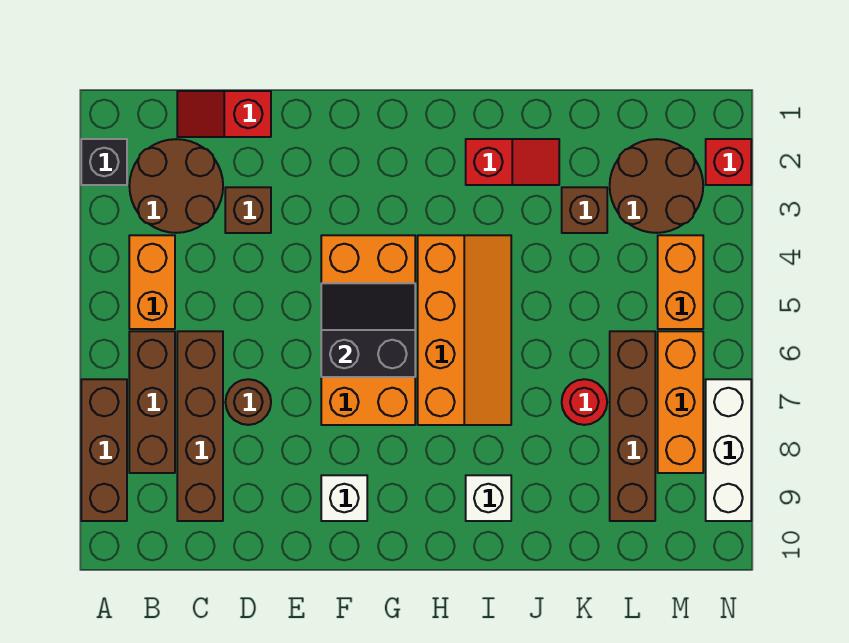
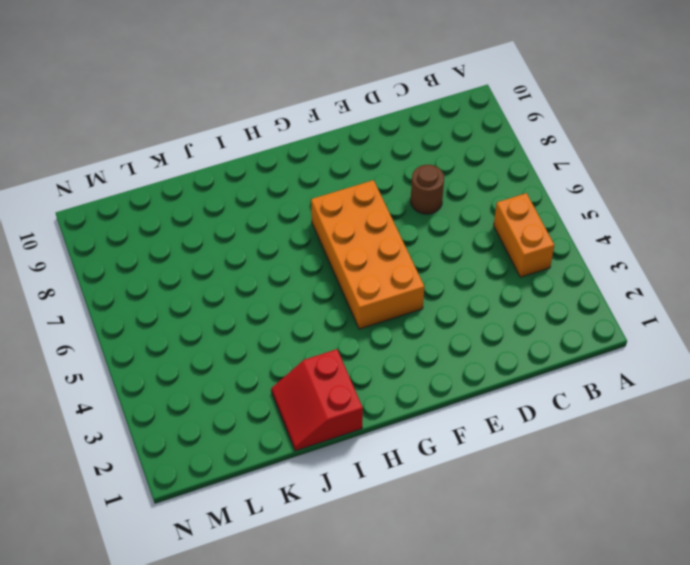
red 2x2 slope [271,349,363,451] -> red 1x2 slope [466,139,559,185]
none -> black 1x1 brick [81,139,127,185]
none -> brown 1x3 brick [81,379,127,521]
none -> brown 2x2 round brick [129,139,223,233]

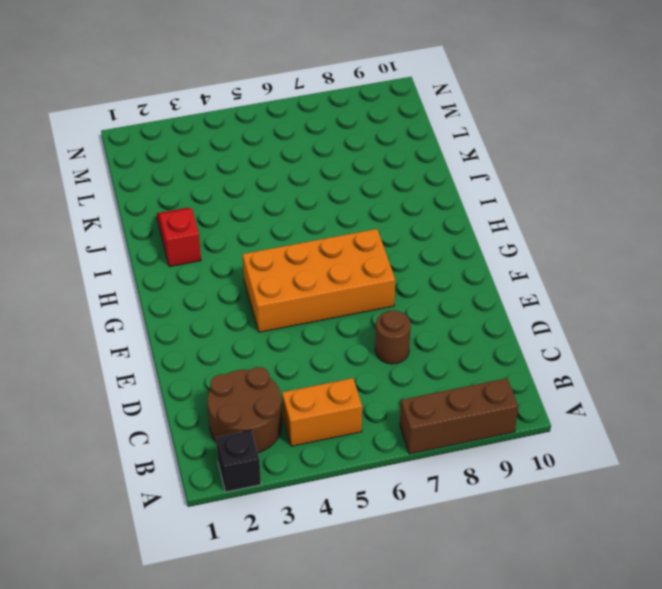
none -> brown 1x3 brick [129,331,175,473]
none -> red 1x2 slope [177,91,271,137]
none -> brown 1x4 brick [177,331,223,521]

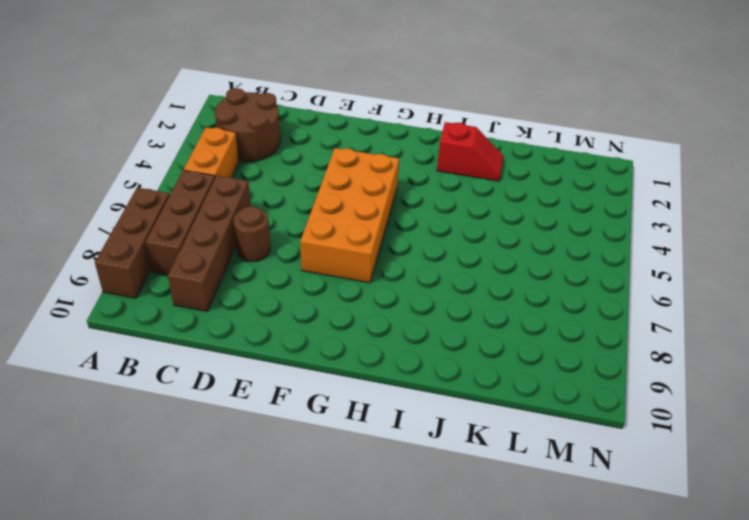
none -> black 1x1 brick [81,139,127,185]
none -> red 1x2 slope [177,91,271,137]
none -> brown 1x1 brick [225,187,271,233]

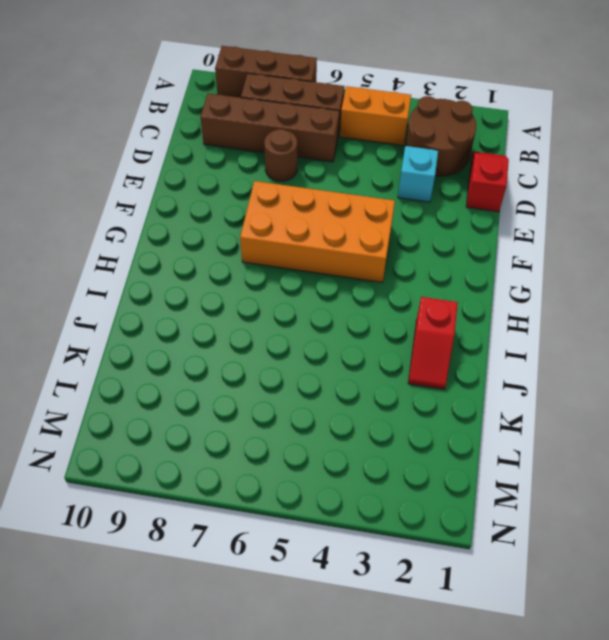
cyan 1x1 brick [398,146,438,202] -> brown 1x1 brick [225,187,271,233]
none -> black 1x1 brick [81,139,127,185]
none -> white 1x1 brick [321,475,367,521]
none -> orange 2x4 slope [418,235,511,425]

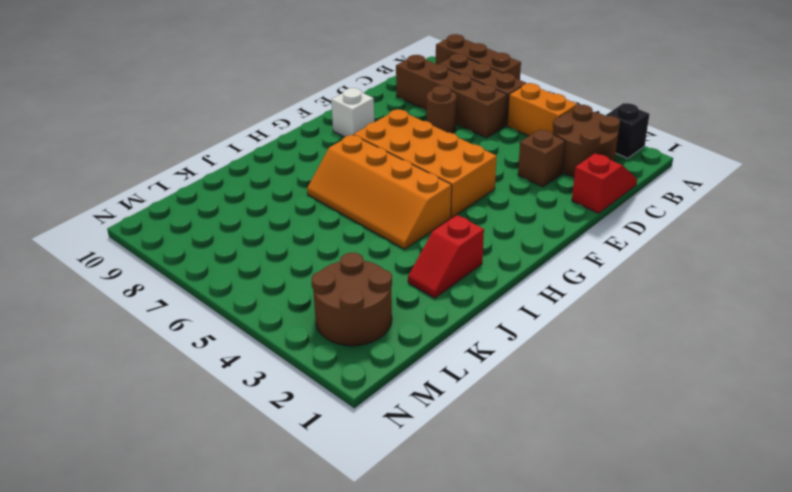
none -> white 1x1 brick [466,475,511,521]
none -> brown 1x1 brick [562,187,607,233]
none -> red 1x1 round brick [562,379,607,425]

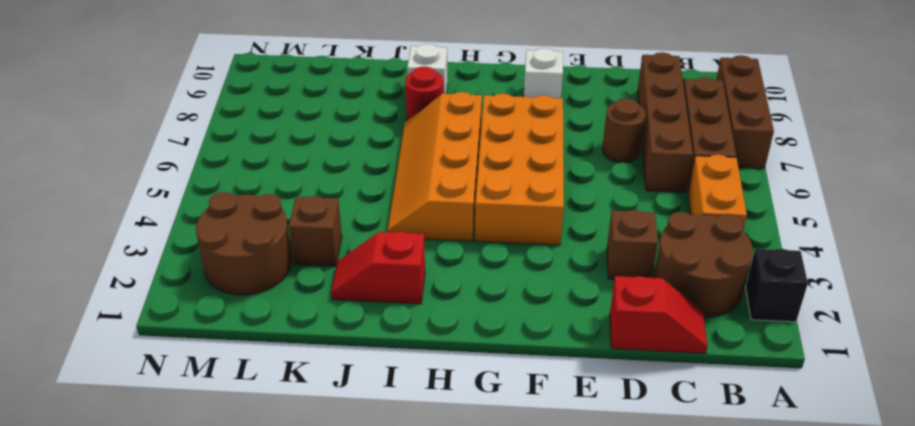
red 1x1 round brick [405,66,443,121] -> red 1x1 round brick moved to [562,379,607,425]
none -> brown 1x4 brick [610,331,655,521]
none -> orange 1x2 brick [658,235,703,329]
none -> orange 1x3 brick [658,331,703,473]

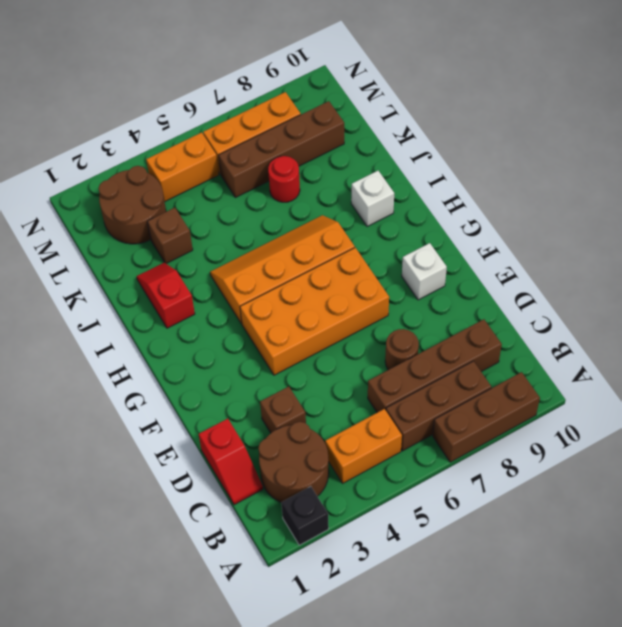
none -> red 1x1 brick [706,139,751,185]
none -> white 1x3 brick [706,379,751,521]
none -> black 2x2 slope [321,283,415,377]

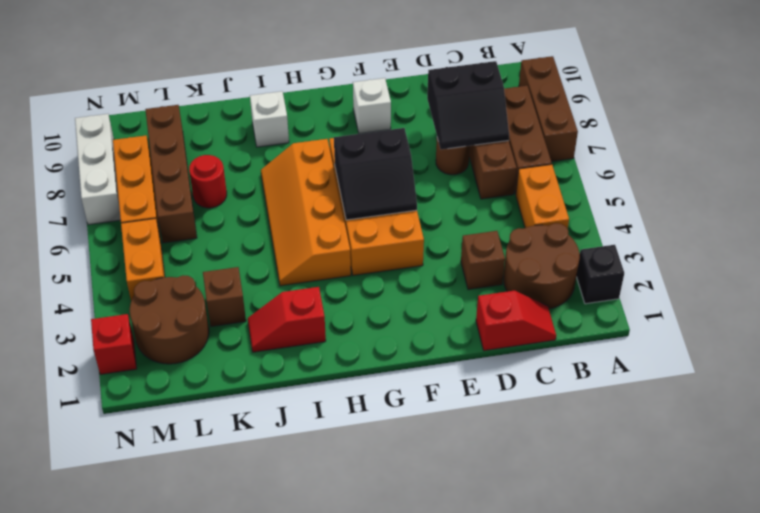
black 2x2 slope [427,61,509,150] -> none

